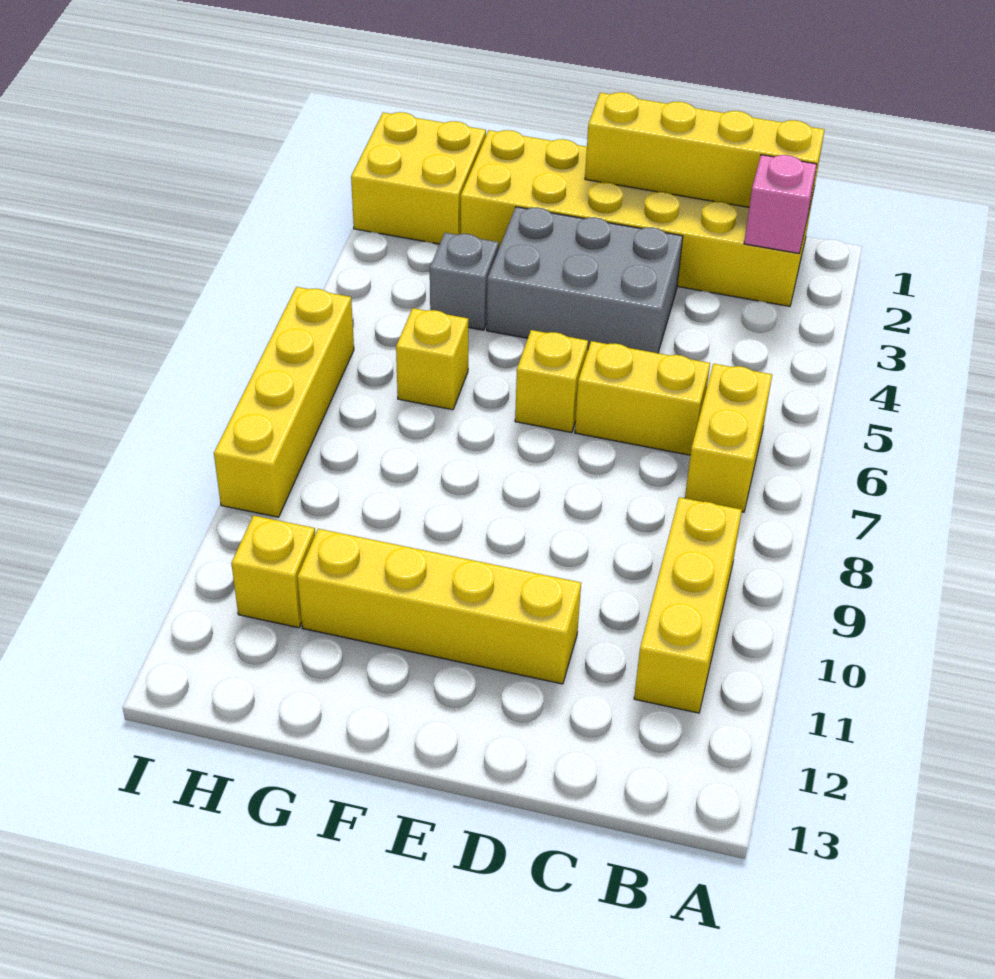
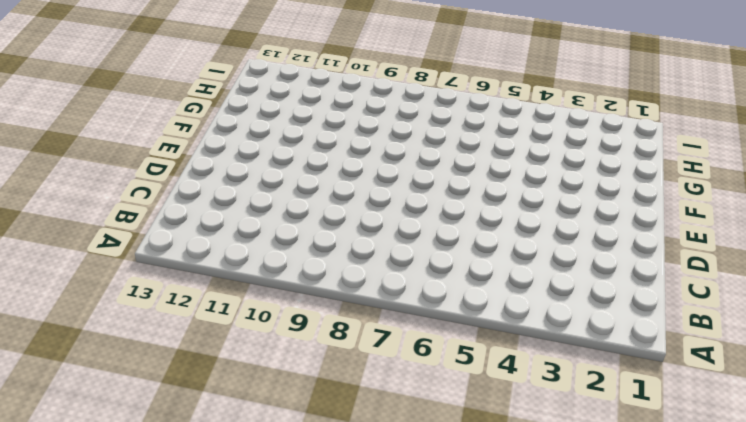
none -> yellow 2x6 brick [461,130,814,306]
none -> yellow 1x2 brick [685,364,772,512]
none -> yellow 1x3 brick [634,497,742,713]

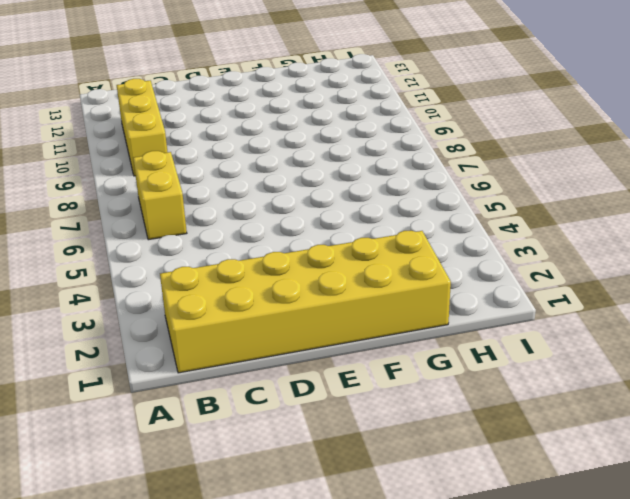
none -> yellow 1x2 brick [575,341,710,455]
none -> grey 2x3 brick [487,207,683,353]
none -> yellow 1x4 brick [298,529,581,684]

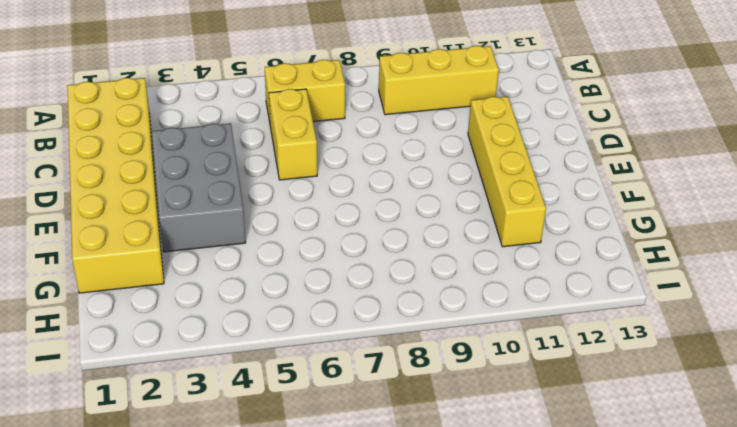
none -> yellow 1x1 brick [515,330,588,433]
none -> grey 1x1 brick [430,233,499,330]
none -> yellow 1x1 brick [396,308,468,410]

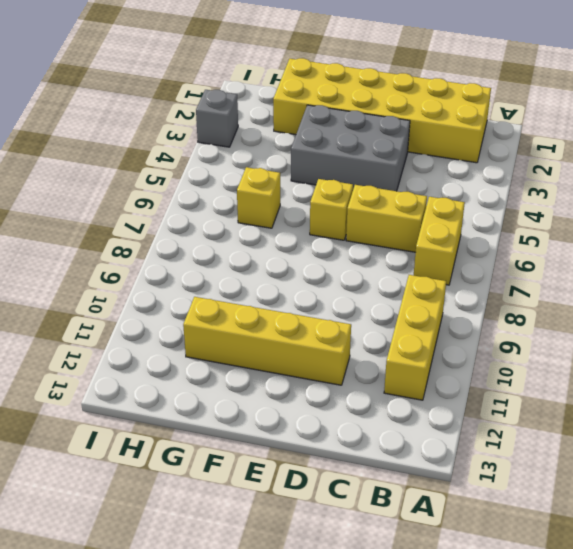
grey 1x1 brick [196,90,238,147] -> grey 1x1 brick moved to [430,233,499,330]
none -> yellow 2x2 brick [351,112,486,244]
none -> yellow 1x1 brick [231,515,315,628]
none -> yellow 1x4 brick [214,287,354,517]

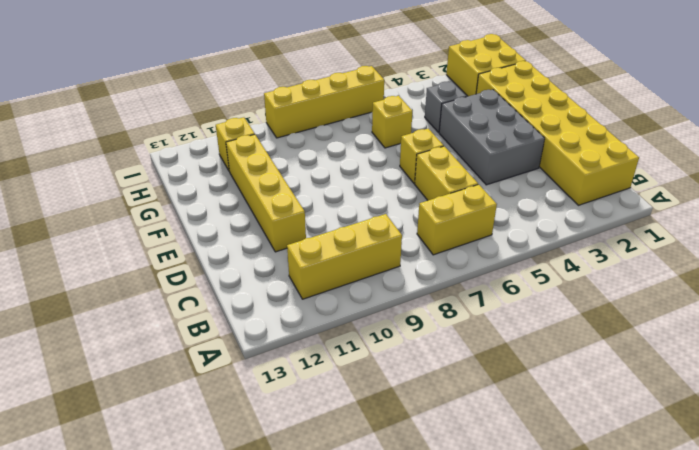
none -> yellow 1x4 brick [585,92,825,209]
none -> pink 1x1 brick [744,155,817,253]

